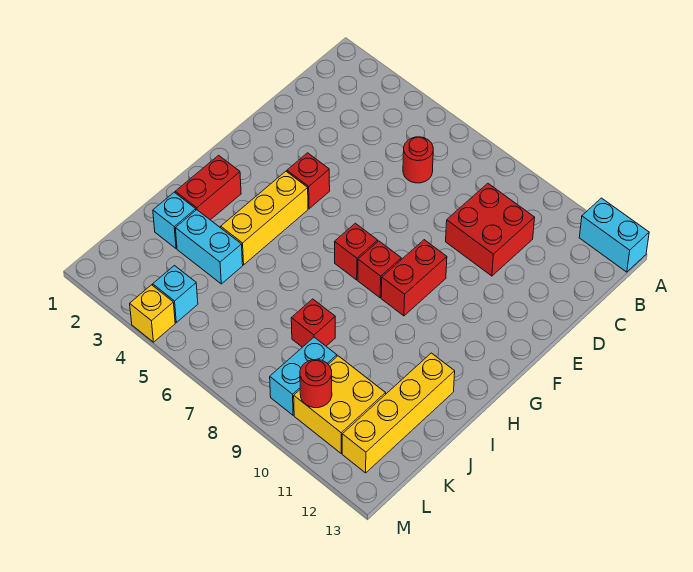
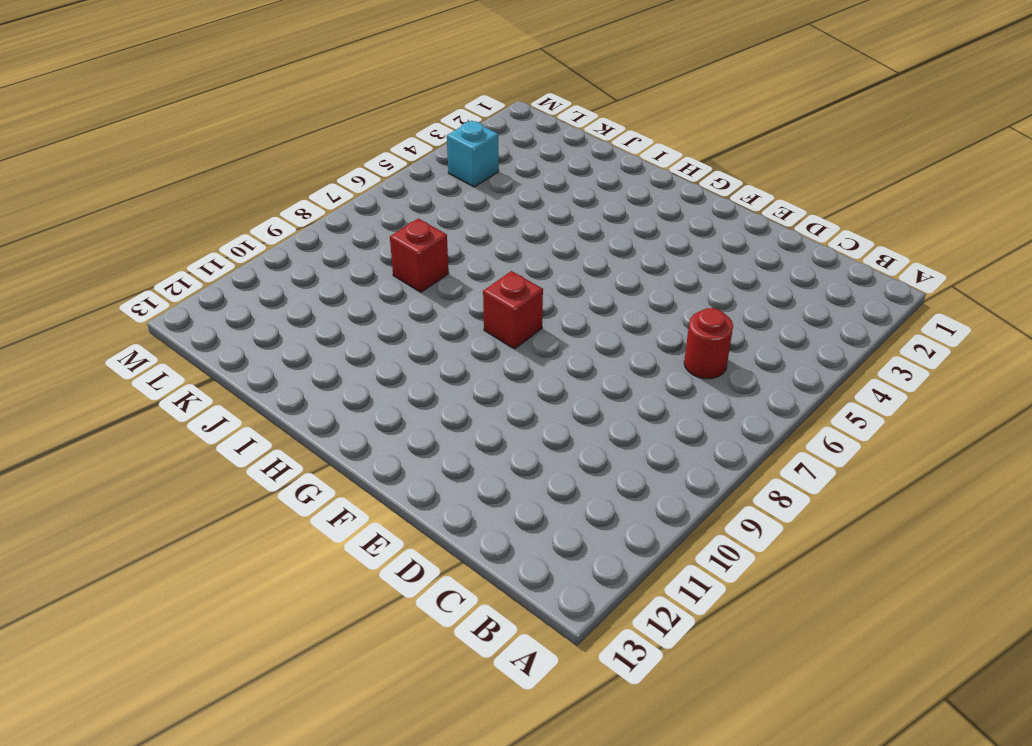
none -> cyan 1x2 brick [579,198,649,272]
none -> red 2x2 brick [446,184,535,276]
none -> red 1x1 brick [287,153,330,209]

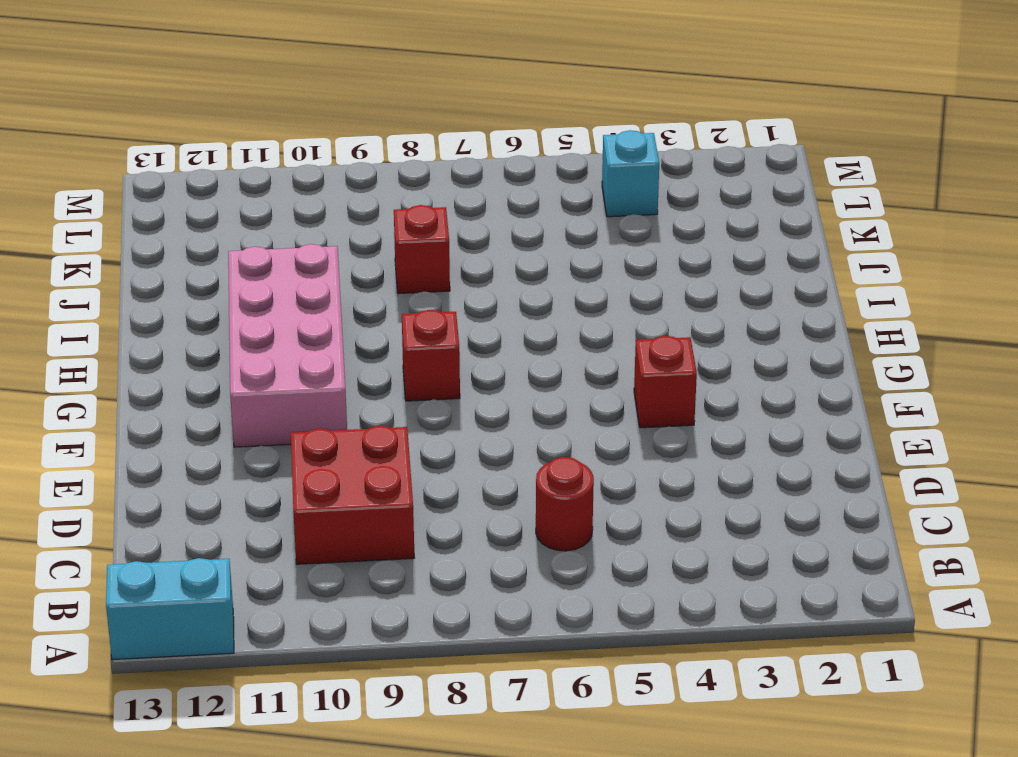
pink 2x4 brick [228,244,347,447] -> none
none -> red 1x2 brick [381,240,447,316]
none -> yellow 1x3 brick [221,171,308,265]
none -> red 1x1 brick [335,223,378,280]

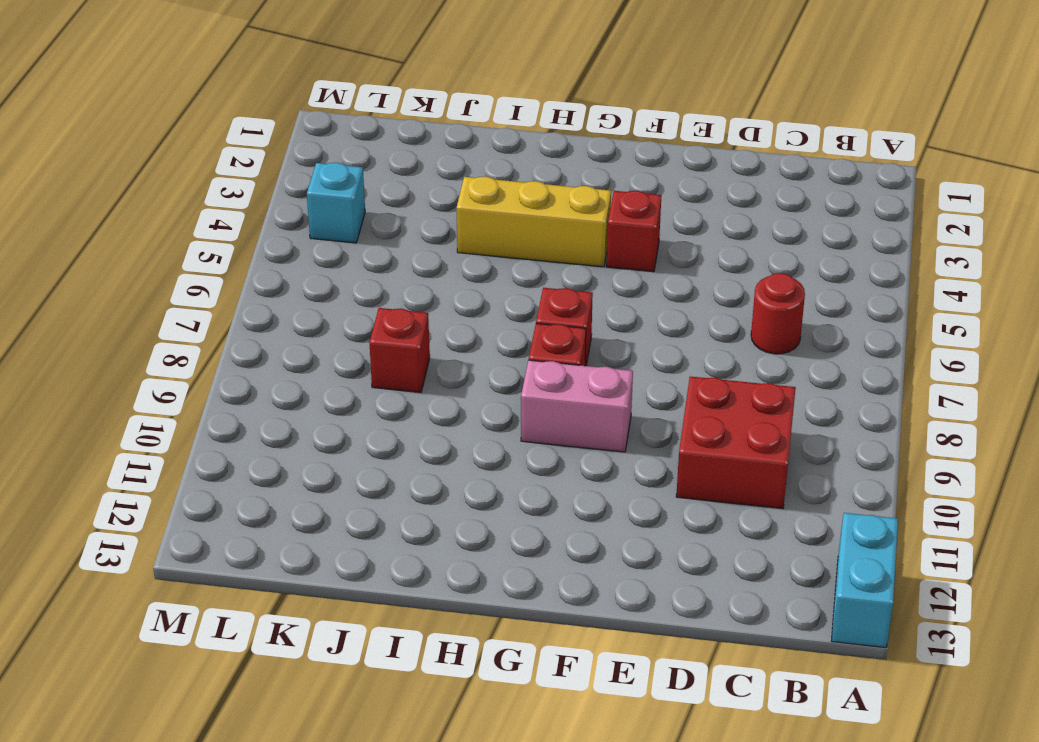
pink 1x2 brick [521,360,633,452] -> red 1x2 brick [381,240,447,316]
none -> red 1x2 brick [175,155,241,220]
none -> yellow 1x4 brick [342,353,455,473]
none -> cyan 1x1 brick [153,192,196,249]

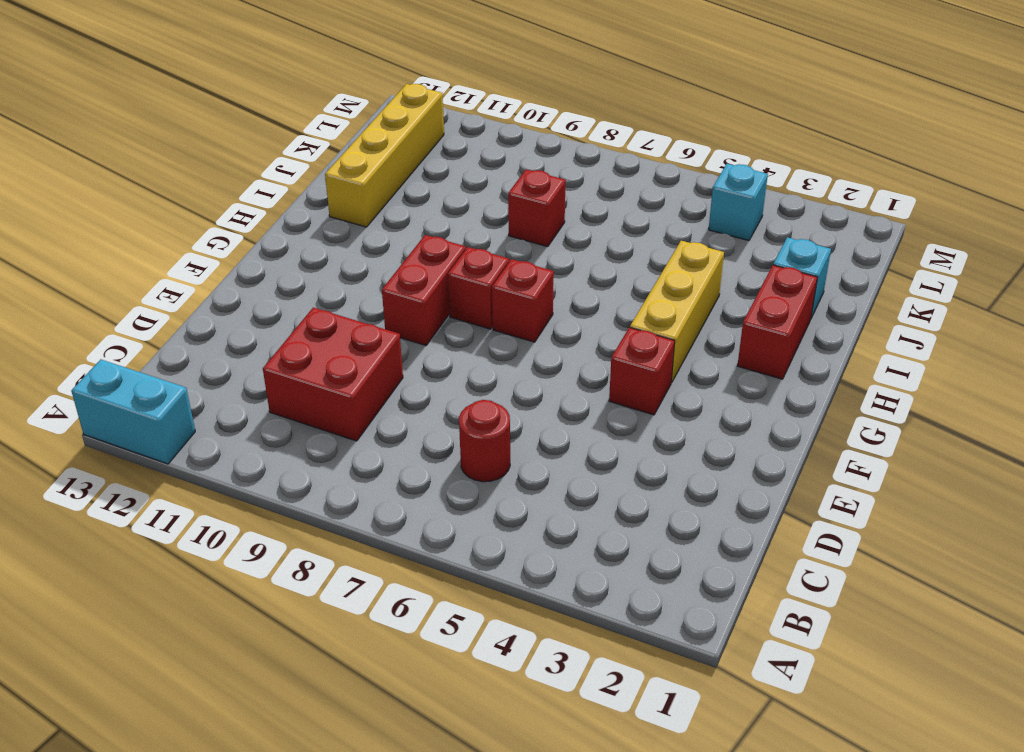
none -> cyan 1x2 brick [175,210,243,284]
none -> cyan 1x2 brick [270,337,337,415]
none -> yellow 2x2 brick [294,356,386,453]

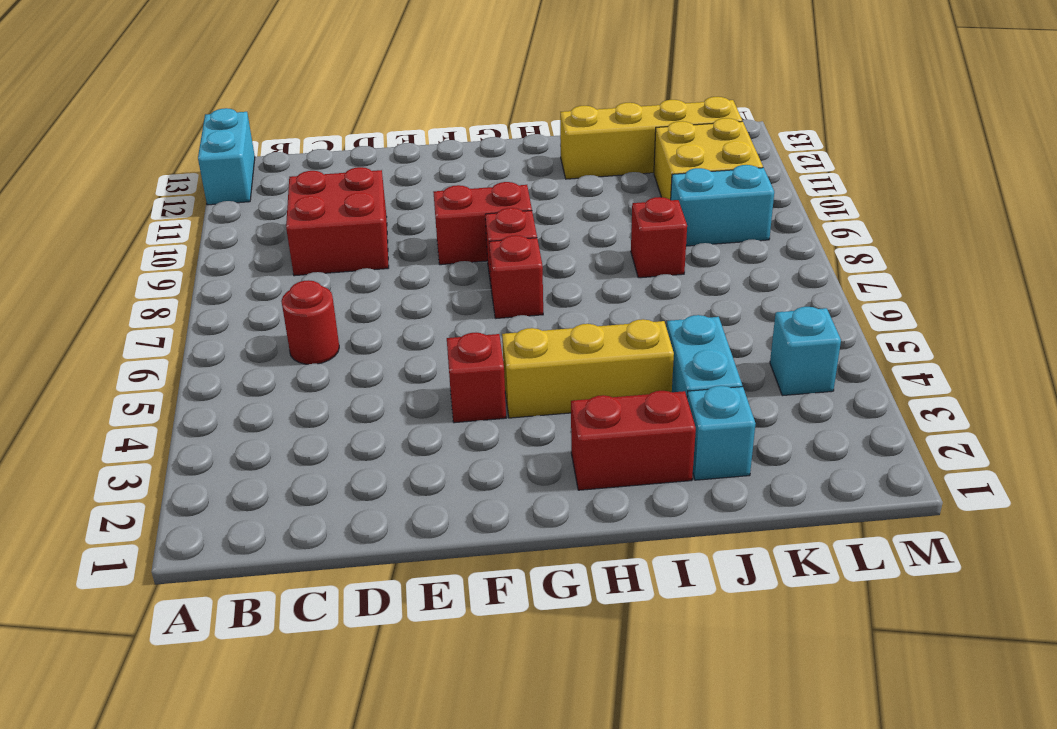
none -> yellow 1x1 brick [130,285,175,342]
none -> red 1x1 round brick [300,359,332,408]

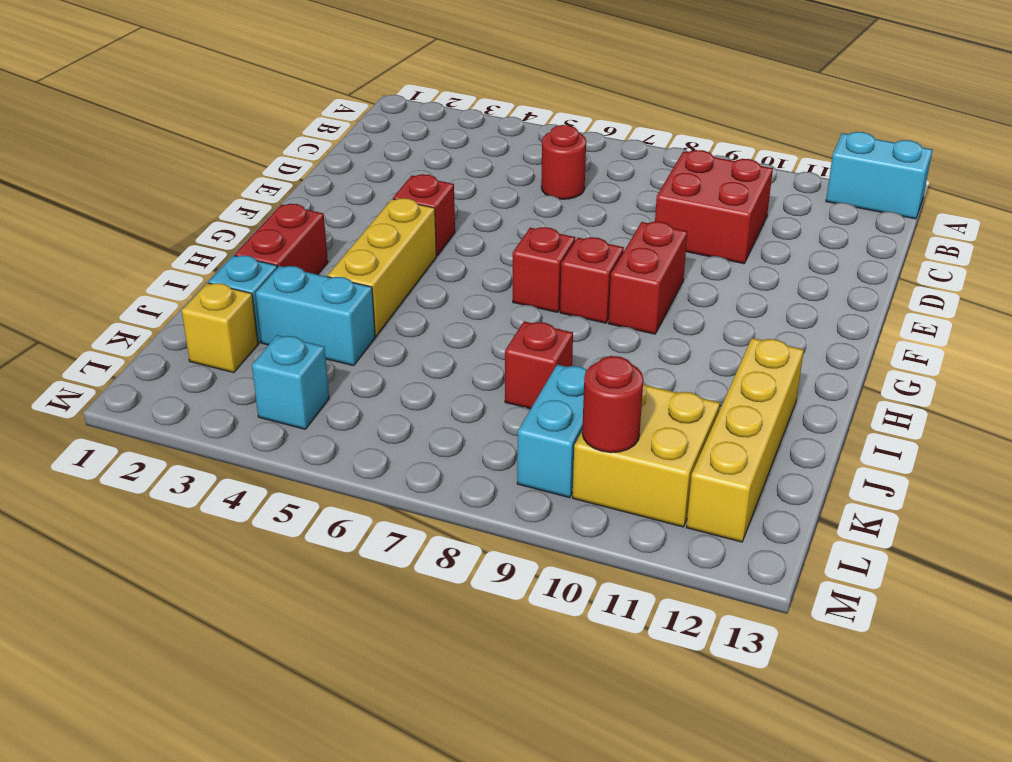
yellow 1x1 brick [181,283,258,373] -> yellow 1x1 brick moved to [130,285,175,342]

